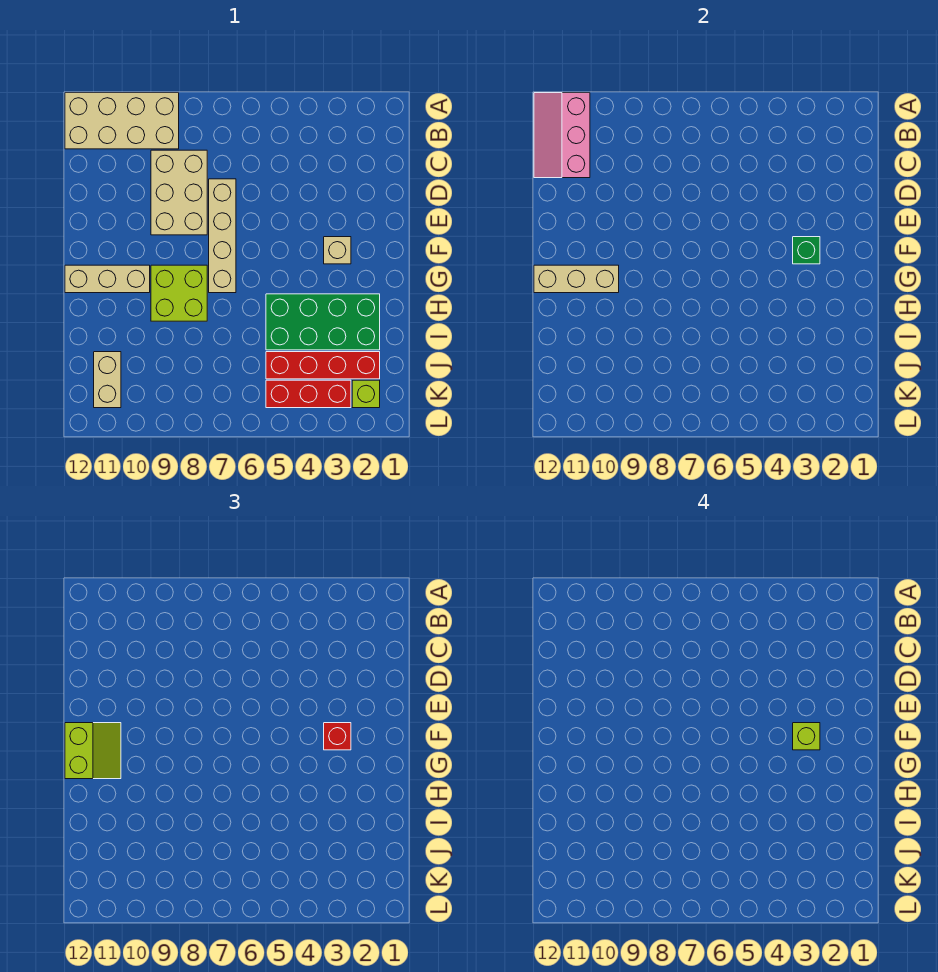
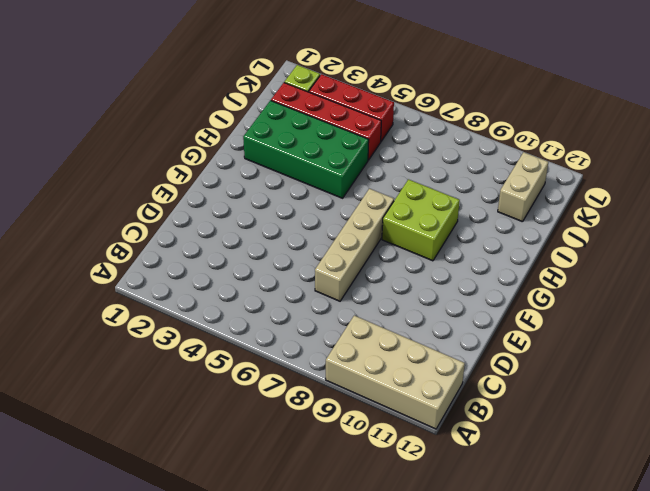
none -> tan 2x3 brick [151,150,207,235]
none -> tan 1x1 brick [324,237,351,264]
none -> tan 1x3 brick [65,265,150,293]

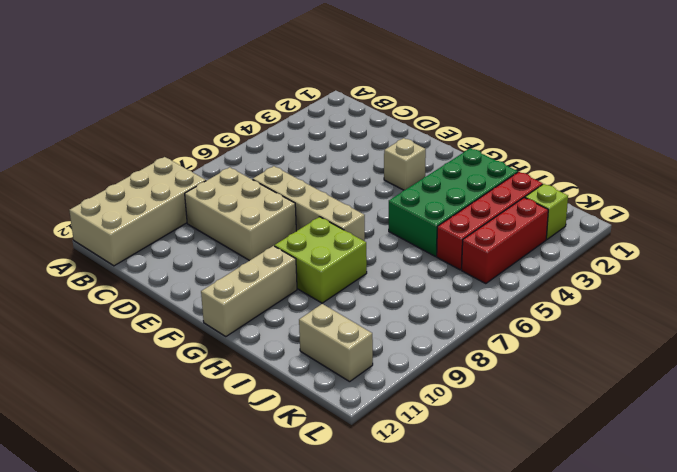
none -> pink 2x3 slope [534,93,590,178]
none -> green 1x1 brick [793,237,820,264]
none -> tan 1x3 brick [534,265,619,293]

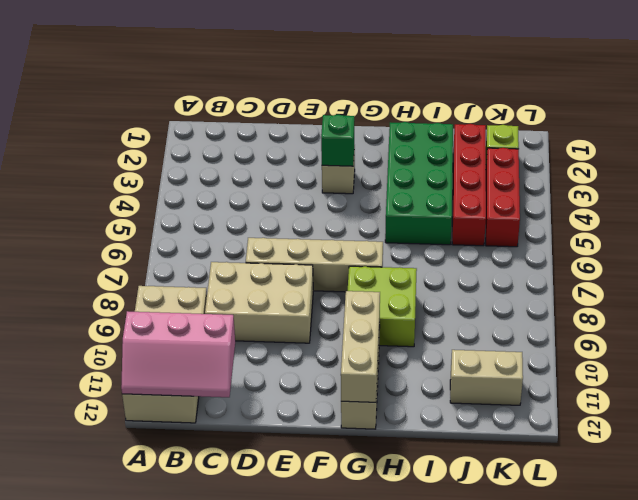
none -> red 1x1 brick [324,723,351,750]
none -> lime 2x2 slope [65,723,121,779]
none -> lime 1x1 brick [793,723,820,750]

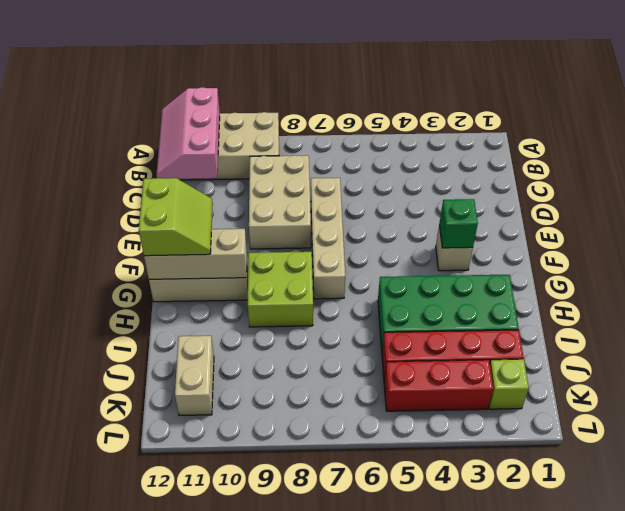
none -> red 1x1 brick [324,723,351,750]
none -> lime 1x1 brick [793,723,820,750]

